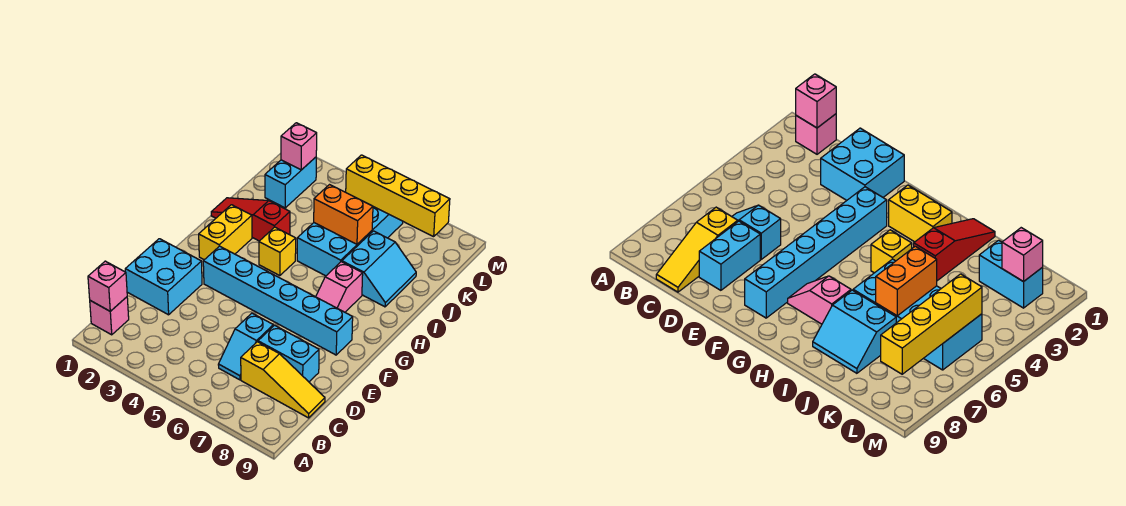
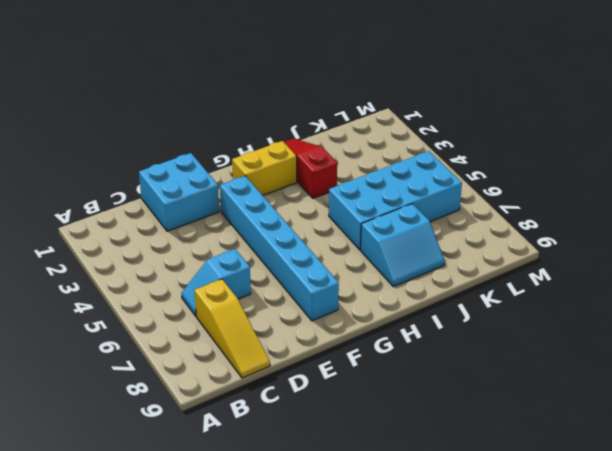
none -> pink 1x1 brick [90,297,129,335]
none -> cyan 1x2 brick [258,325,319,382]
none -> pink 1x2 slope [316,262,363,312]

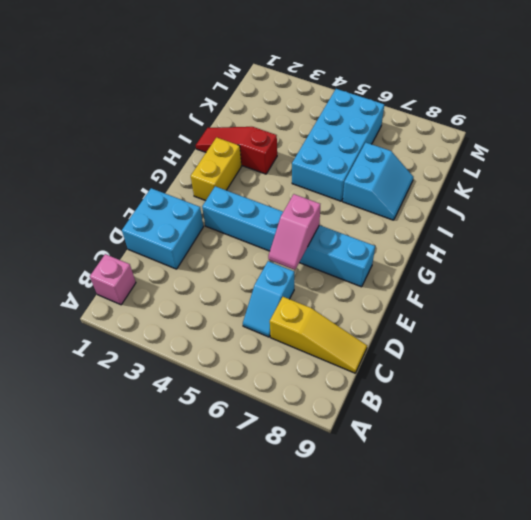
pink 1x2 slope [268,194,320,270] -> pink 1x2 slope moved to [316,262,363,312]
none -> cyan 1x2 brick [258,325,319,382]
none -> yellow 1x1 brick [259,227,296,276]
none -> cyan 1x2 brick [265,157,316,208]

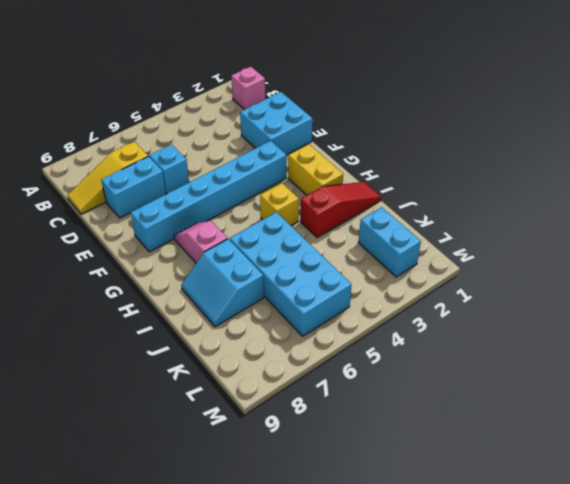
none -> pink 1x1 brick [88,261,127,311]
none -> orange 1x2 brick [314,185,373,244]
none -> pink 1x1 brick [281,123,317,170]

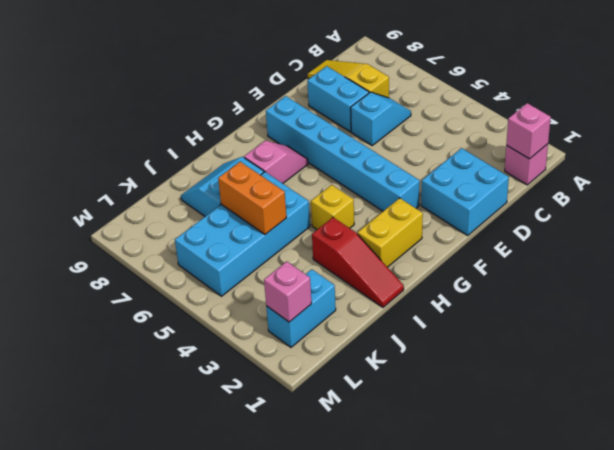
none -> yellow 1x4 brick [346,155,450,237]

